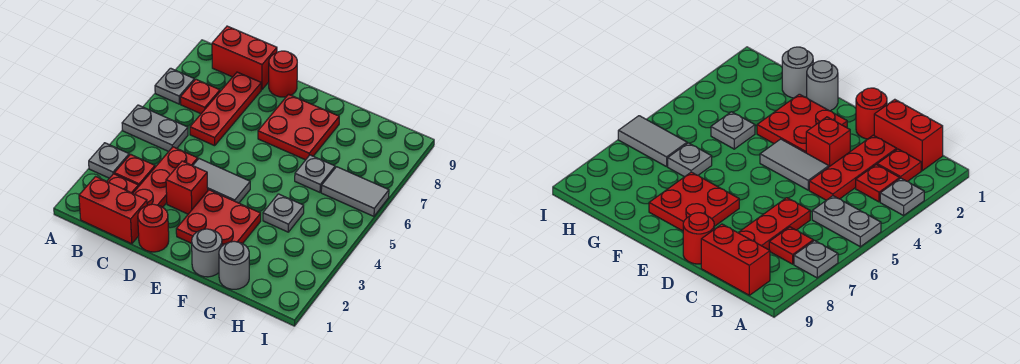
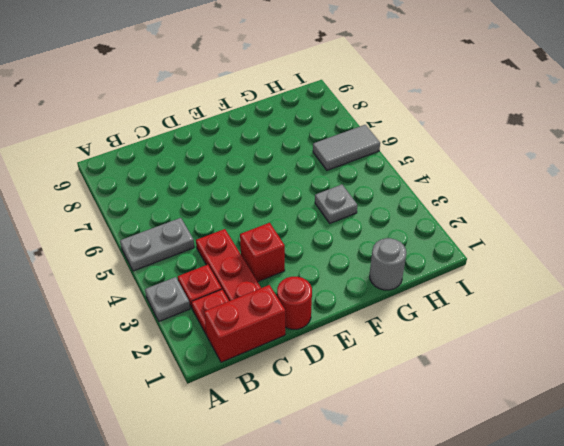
none -> grey 1x1 plate [155,68,194,104]
none -> red 1x1 plate [180,79,220,114]
none -> red 1x2 brick [212,26,277,90]

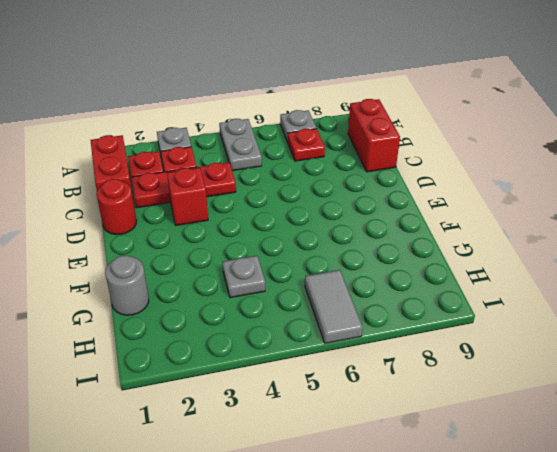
none -> red 1x3 plate [190,72,261,146]
none -> grey 1x2 tile [193,159,250,203]
none -> red 1x1 round brick [269,51,297,97]

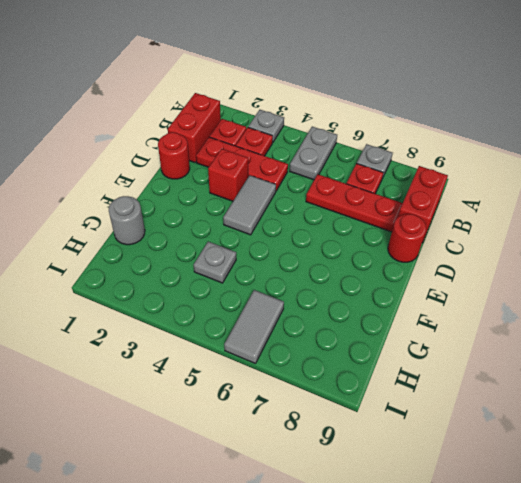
none -> red 2x2 plate [176,190,261,246]
none -> red 2x2 plate [258,94,339,160]
none -> grey 1x1 round brick [192,229,222,277]

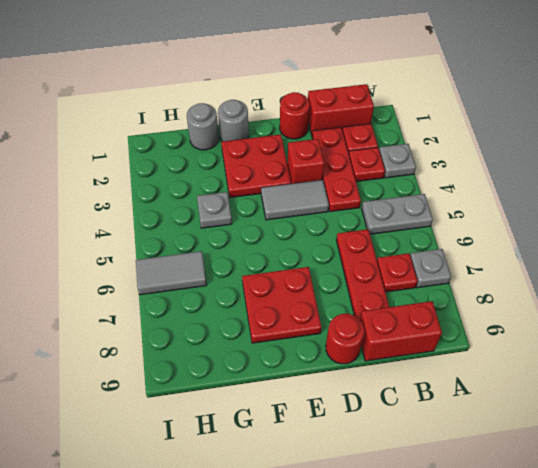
none -> grey 1x1 plate [295,155,335,192]

